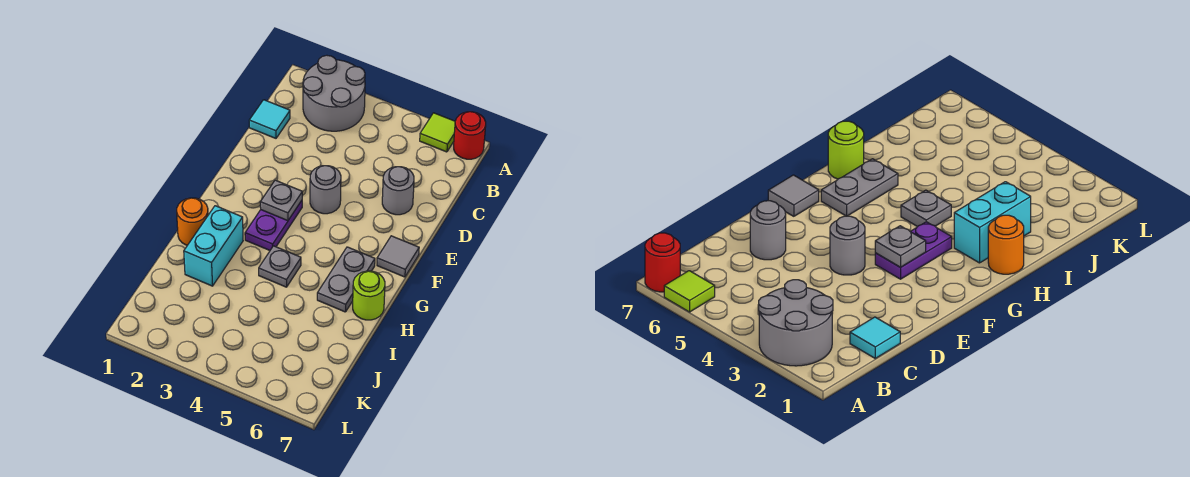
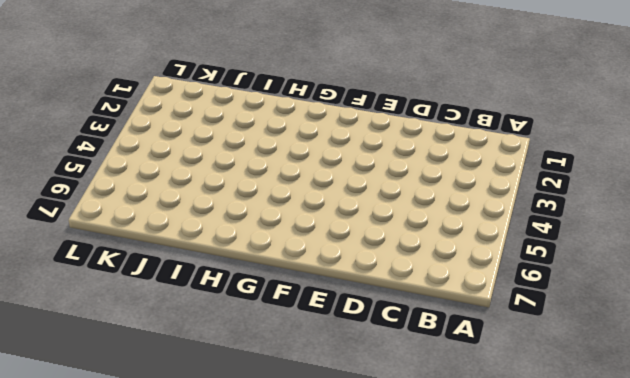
none -> grey 2x2 round brick [303,55,365,131]
none -> lime 1x1 tile [420,113,455,152]
none -> red 1x1 round brick [454,112,486,159]

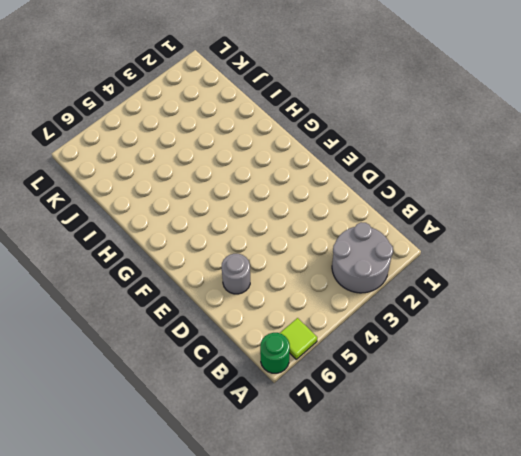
green 1x1 round brick [260,333,290,373] -> red 1x1 round brick [454,112,486,159]
none -> cyan 1x1 tile [249,100,290,138]
none -> grey 1x1 round brick [310,166,341,214]
none -> purple 1x2 plate [245,201,302,250]

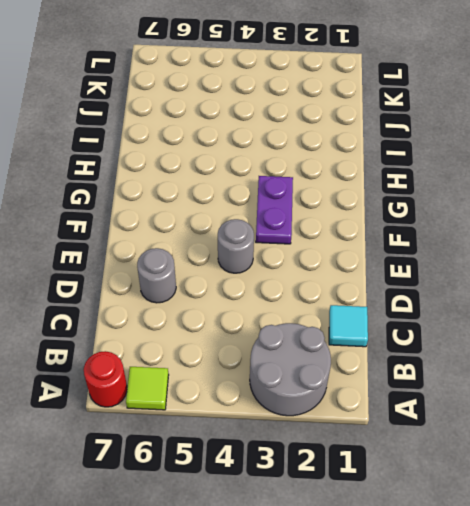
none -> grey 1x1 tile [377,236,419,277]
none -> grey 1x2 plate [317,247,375,312]
none -> orange 1x1 round brick [177,198,208,245]

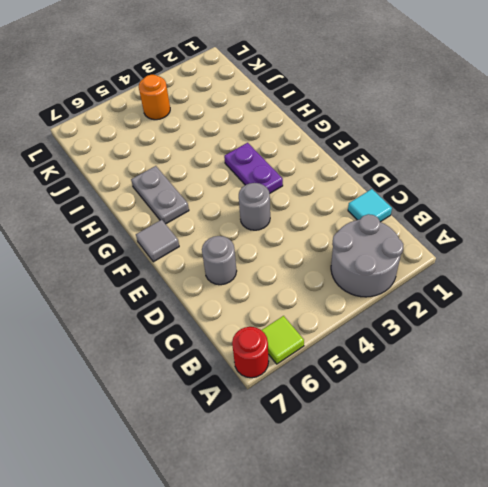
orange 1x1 round brick [139,75,170,120] -> orange 1x1 round brick moved to [177,198,208,245]
none -> cyan 1x2 brick [184,206,243,286]
none -> grey 1x1 plate [259,246,301,287]
none -> lime 1x1 round brick [353,271,385,320]

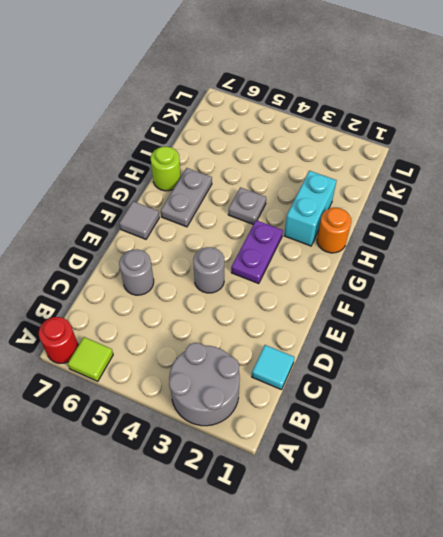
none -> grey 1x1 plate [260,180,302,221]

